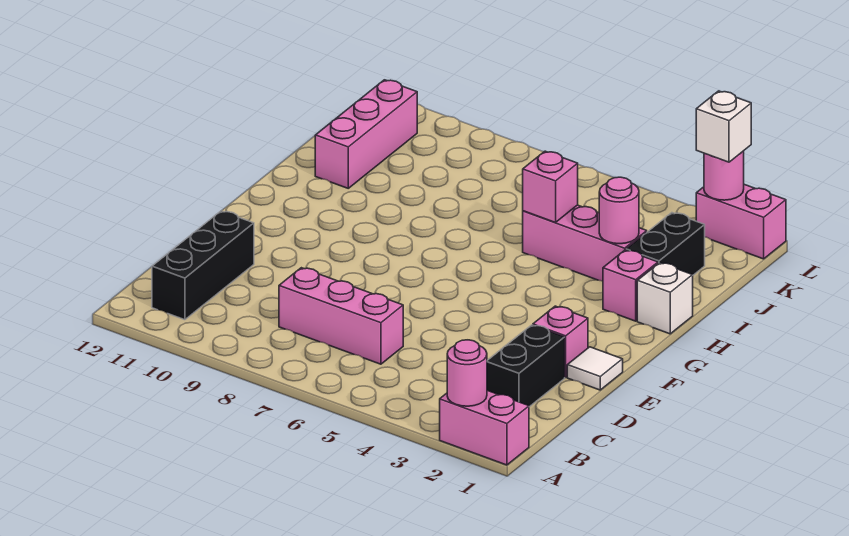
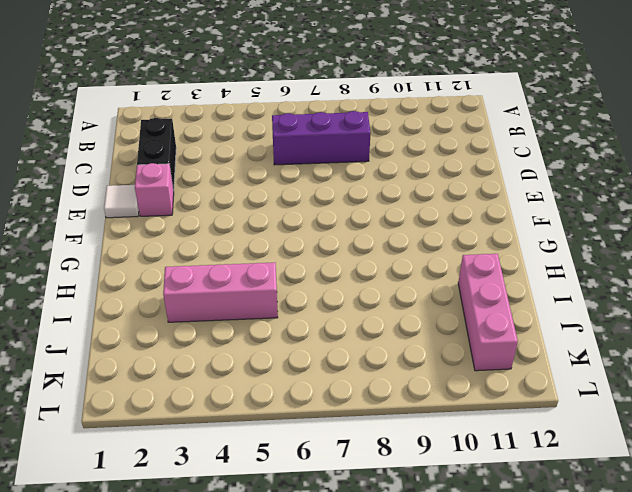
purple 1x3 brick [272,111,370,165] -> pink 1x3 brick [279,268,403,364]
none -> pink 1x2 brick [440,391,529,465]
none -> black 1x3 brick [152,211,254,320]
none -> white 1x1 brick [637,263,693,334]

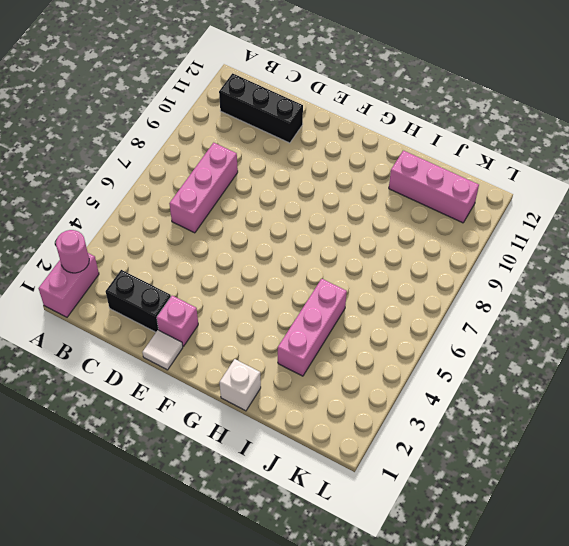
none -> pink 1x1 brick [603,250,658,321]
none -> black 1x2 brick [626,213,705,275]
none -> pink 1x2 brick [696,184,786,259]

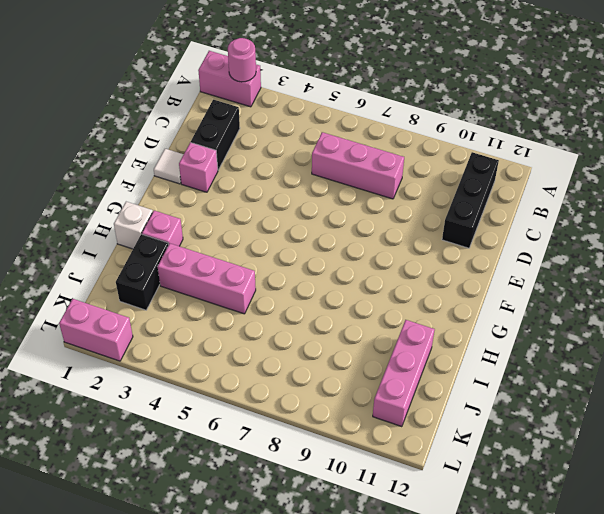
none -> pink 1x1 round brick [599,177,639,244]
none -> pink 1x1 brick [523,151,578,223]
none -> pink 1x1 round brick [704,151,744,200]

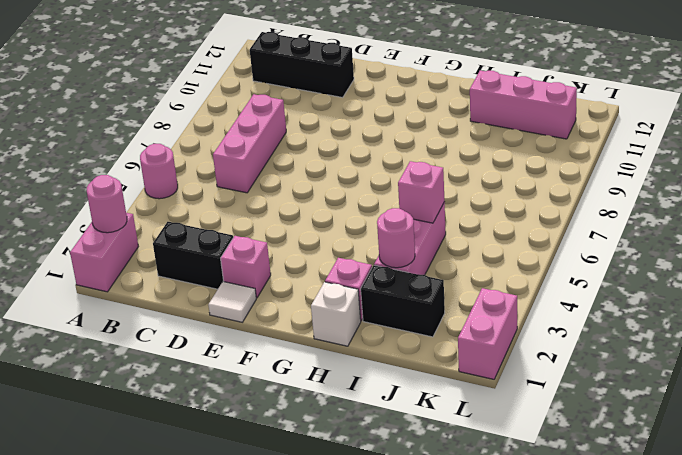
pink 1x1 round brick [140,144,178,199] -> pink 1x1 round brick moved to [704,151,744,200]
none -> white 1x1 brick [696,91,751,162]

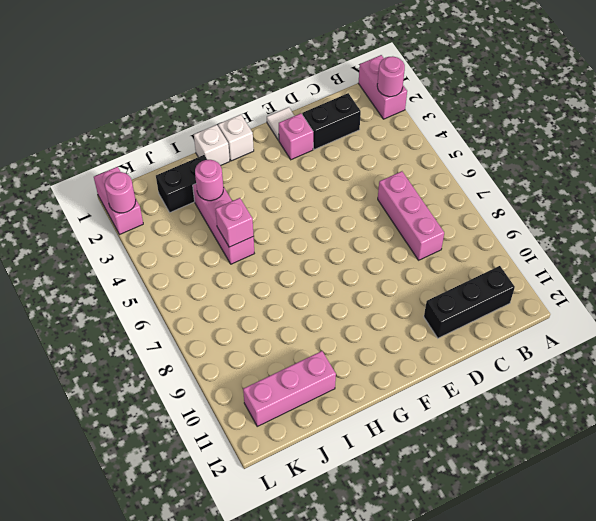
white 1x1 brick [218,115,254,161] -> white 1x1 brick moved to [696,91,751,162]
none -> pink 1x1 brick [603,250,658,321]

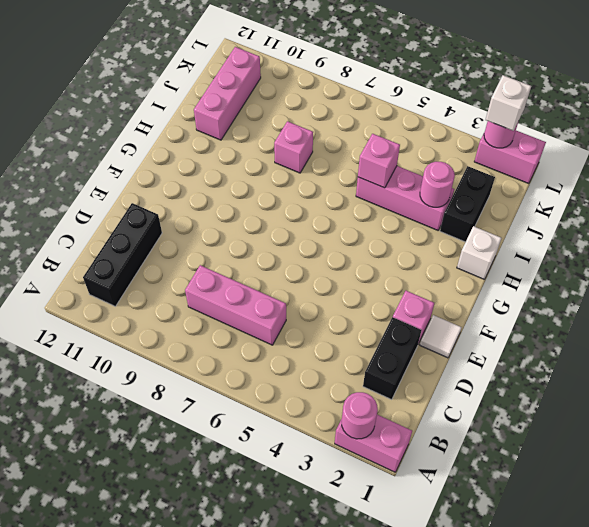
pink 1x1 brick [274,121,313,173] -> pink 1x1 brick moved to [603,250,658,321]

